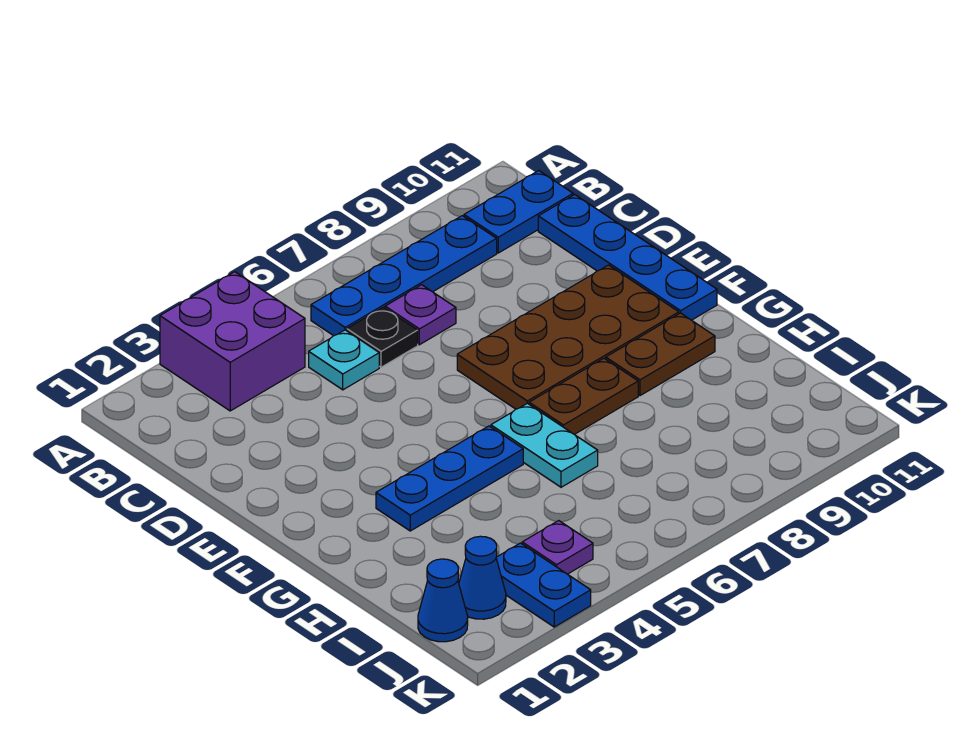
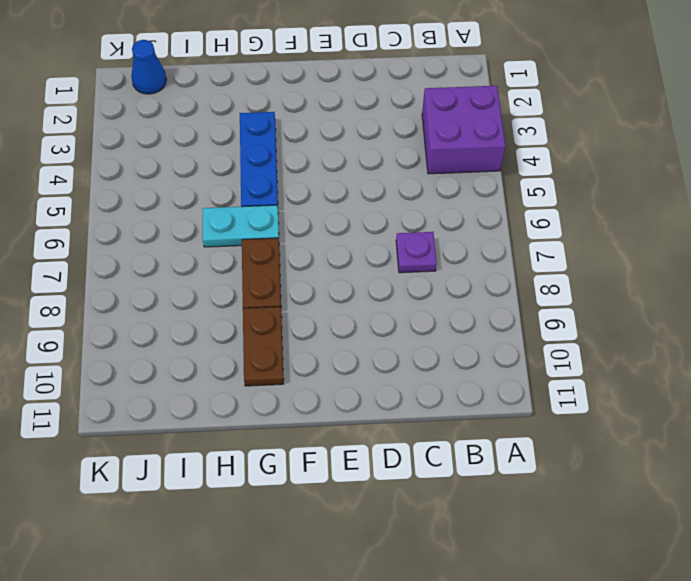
none -> blue 1x4 plate [311,216,497,336]
none -> blue 1x2 plate [464,171,573,253]
none -> cyan 1x1 plate [309,330,379,390]

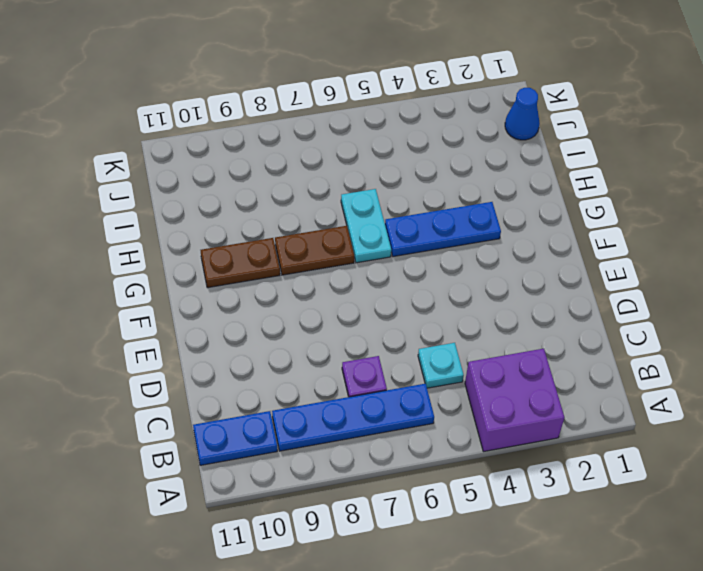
none -> black 1x1 plate [347,307,418,367]
none -> blue 1x4 plate [538,195,717,320]
none -> brown 2x4 plate [457,265,679,409]

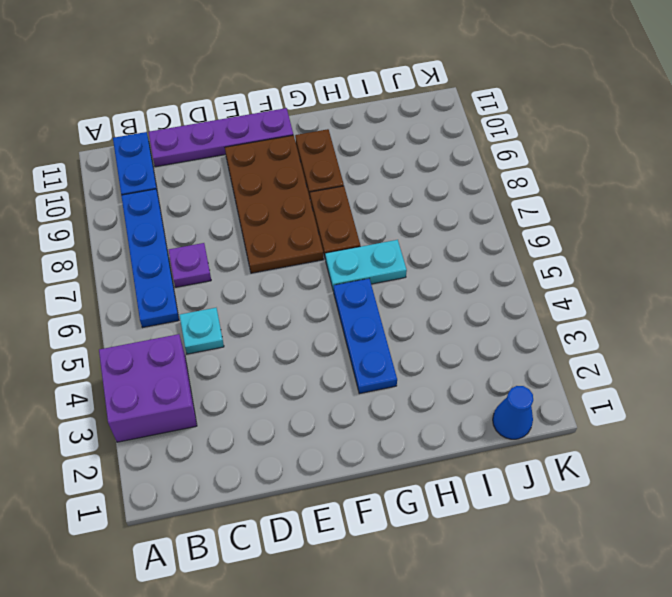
purple 1x4 plate [149,108,293,167] -> blue 1x4 plate [538,195,717,320]
none -> black 1x1 plate [347,307,418,367]
none -> blue 1x1 cone [459,536,506,619]
none -> blue 1x2 plate [496,543,591,627]

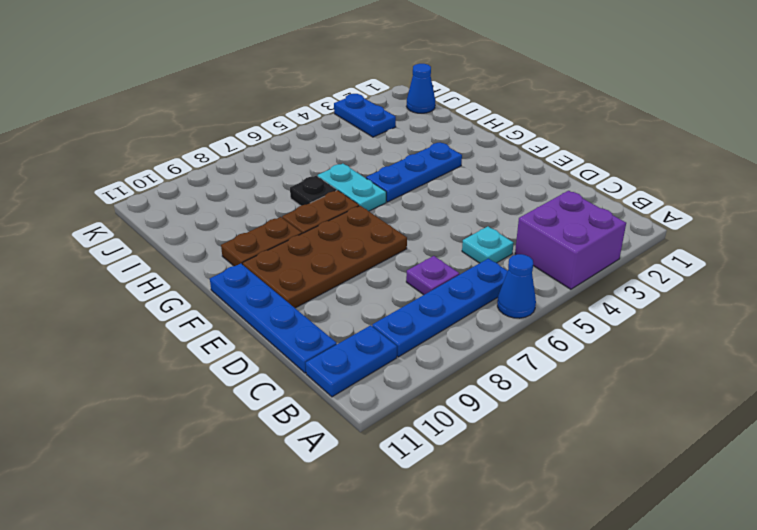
blue 1x1 cone [497,254,536,318] -> blue 1x1 cone moved to [459,536,506,619]
black 1x1 plate [290,176,337,206] -> black 1x1 plate moved to [347,307,418,367]
none -> purple 1x1 plate [522,521,593,574]

